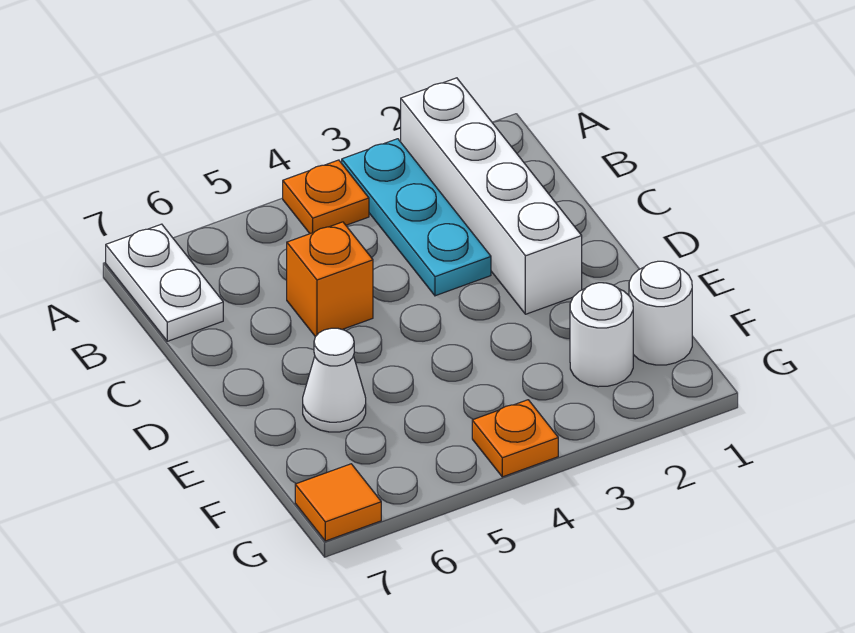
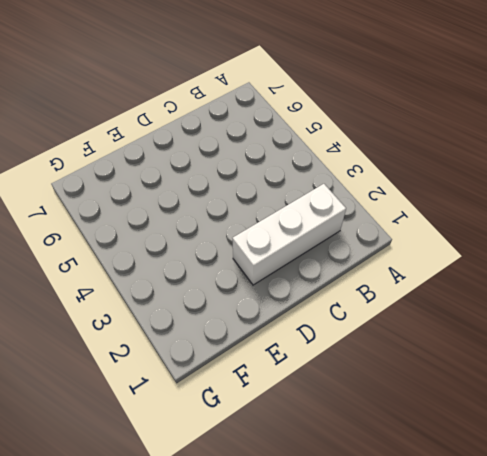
white 1x3 brick [233,184,346,285] -> white 1x4 brick [401,78,582,314]
none -> cyan 1x3 plate [342,139,491,296]
none -> orange 1x1 plate [283,160,369,234]

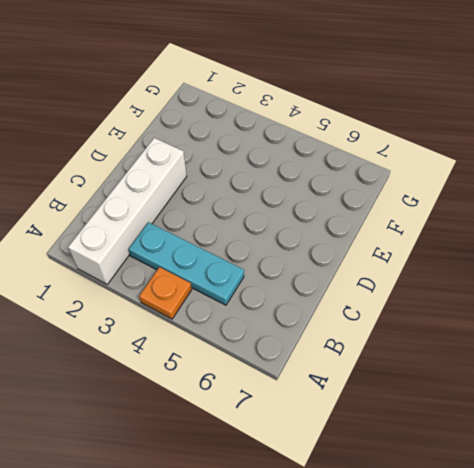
cyan 1x3 plate [129,222,244,305] -> cyan 1x3 plate turned to [342,139,491,296]
none -> white 1x2 plate [106,224,223,341]
none -> orange 1x1 brick [287,222,373,337]

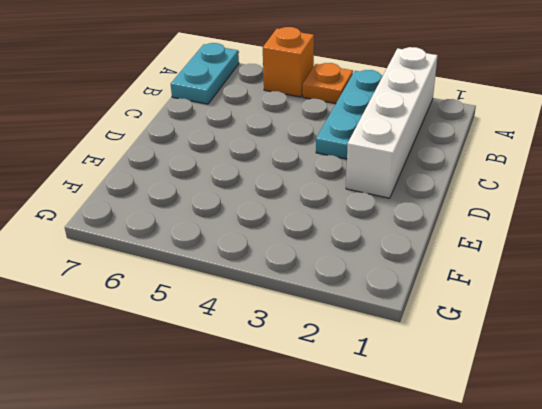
orange 1x1 brick [263,27,314,97] -> orange 1x1 brick moved to [287,222,373,337]
cyan 1x2 plate [171,43,239,104] -> white 1x2 plate [106,224,223,341]
none -> white 1x1 cone [303,328,366,432]
none -> white 1x1 round brick [629,261,692,365]

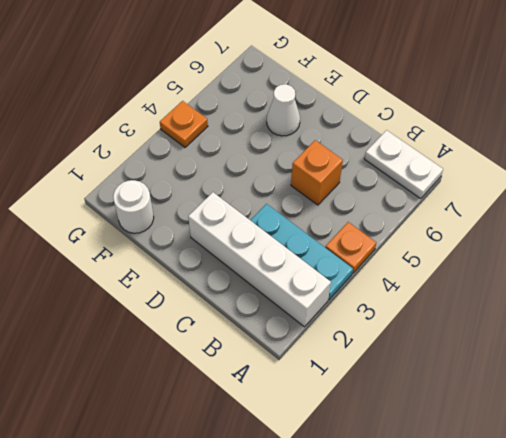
none -> white 1x1 round brick [570,283,633,387]
none -> orange 1x1 tile [295,464,381,541]

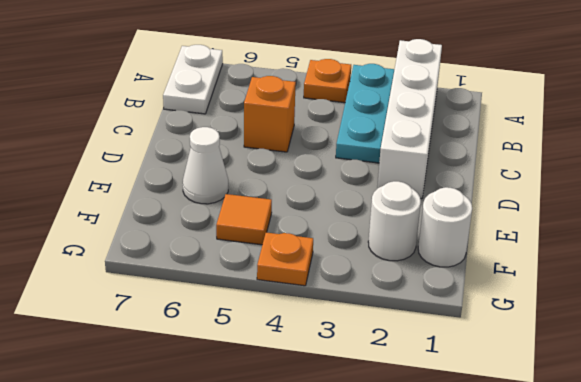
orange 1x1 tile [216,194,272,245] -> orange 1x1 tile moved to [295,464,381,541]

